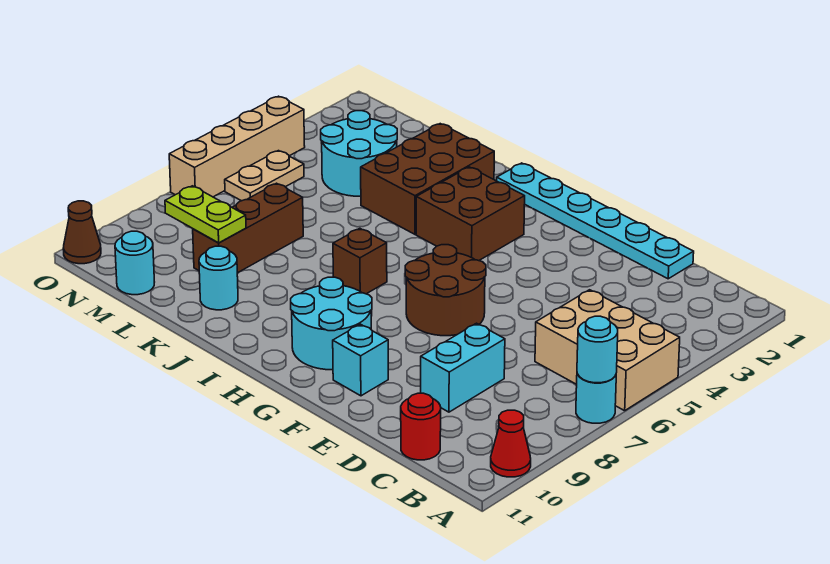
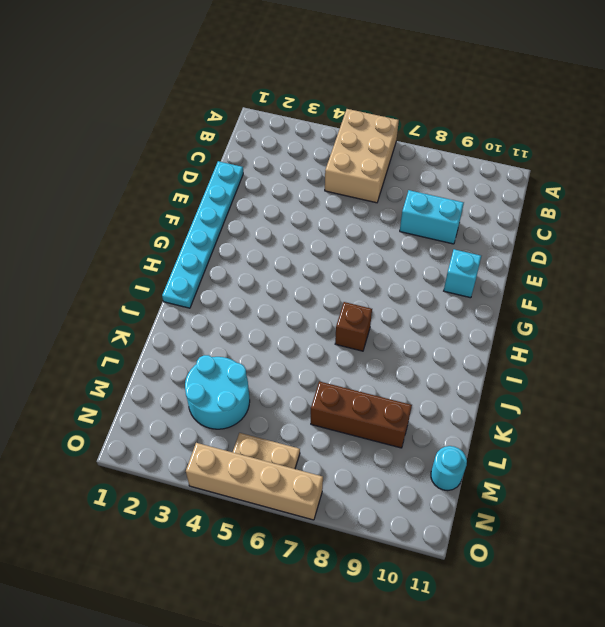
none -> cyan 1x1 round brick [576,374,616,423]
none -> red 1x1 cone [491,410,531,477]
none -> red 1x1 round brick [401,393,441,460]

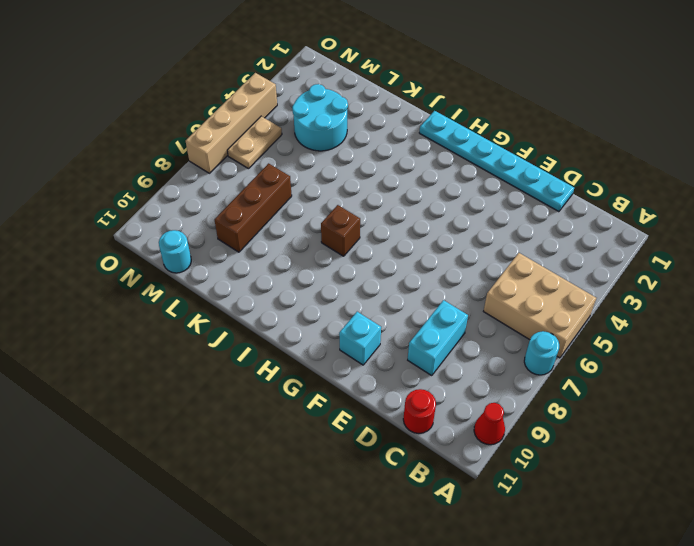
none -> brown 2x2 round brick [405,245,486,336]
none -> cyan 2x2 round brick [291,277,372,370]
none -> brown 2x2 brick [416,167,525,261]

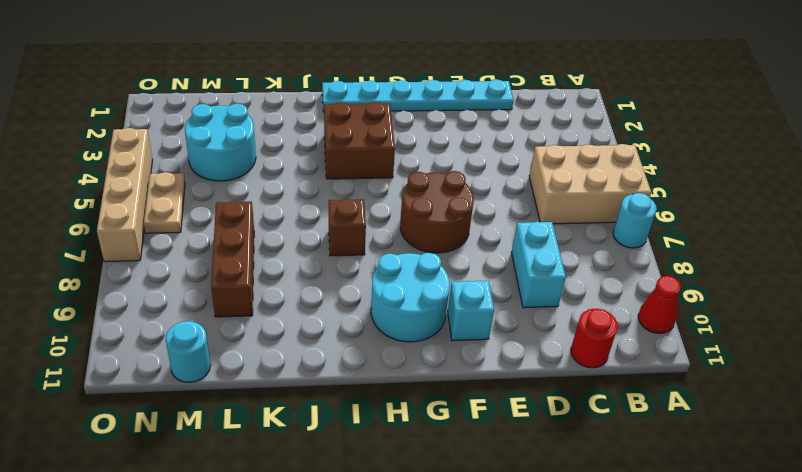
none -> brown 2x3 brick [361,124,494,234]
none -> cyan 1x1 round brick [199,246,238,310]
none -> brown 1x1 cone [63,201,101,264]

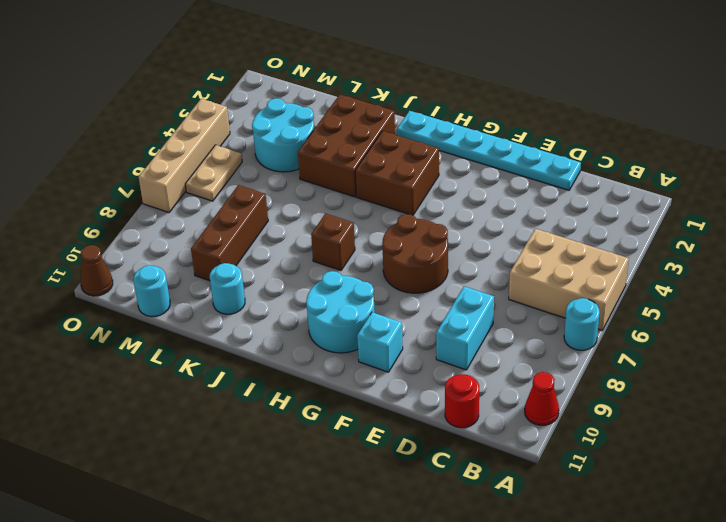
none -> cyan 1x1 round brick [577,316,618,383]
none -> lime 1x2 plate [165,186,246,243]

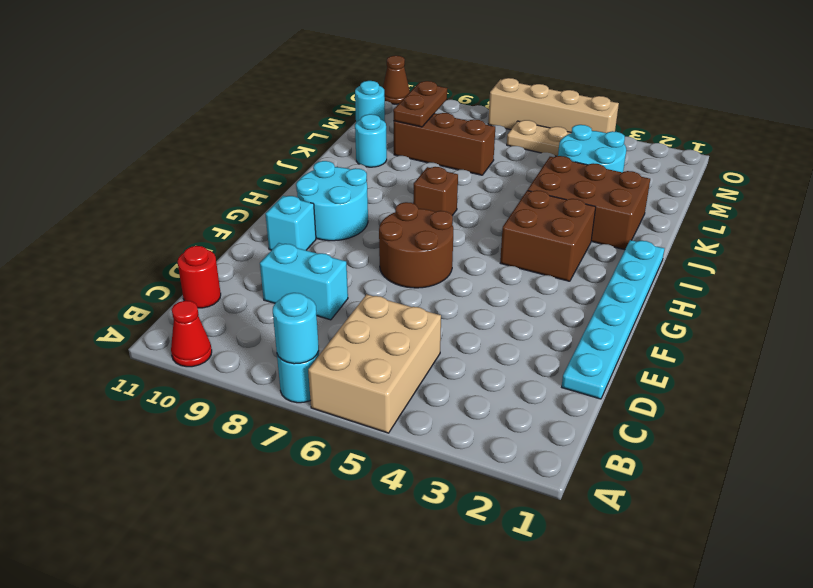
brown 1x2 plate [393,81,447,127] -> lime 1x2 plate [165,186,246,243]

